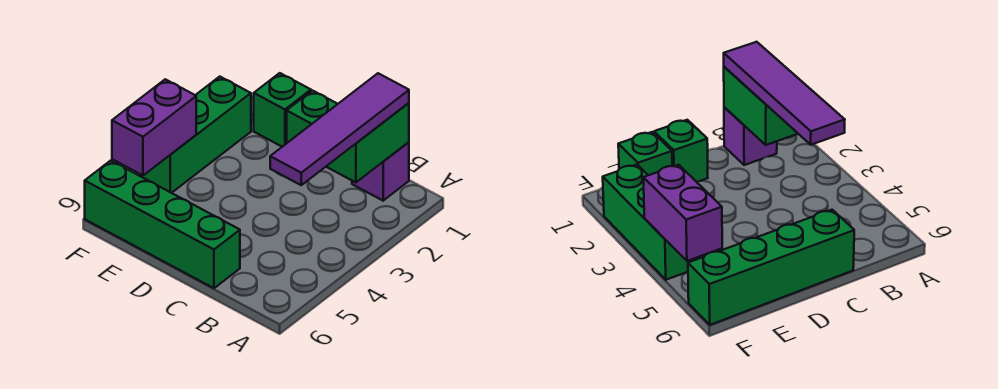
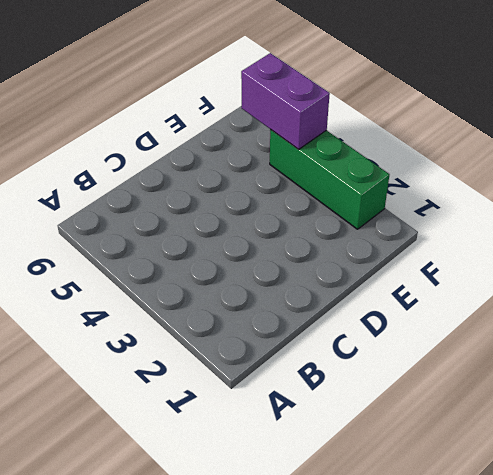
none -> purple 1x1 brick [352,142,409,201]
none -> green 1x4 brick [85,161,240,288]

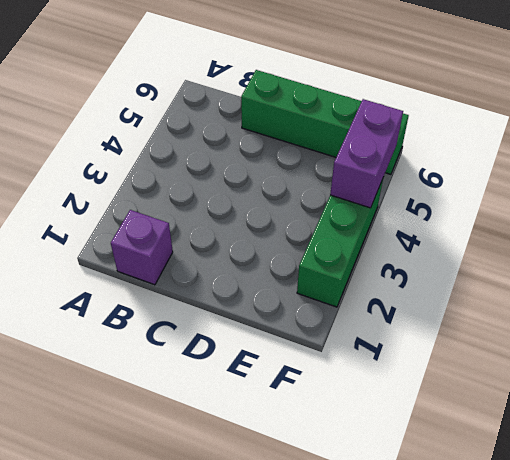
none -> green 1x1 brick [287,91,337,143]
none -> green 1x1 brick [254,73,311,147]

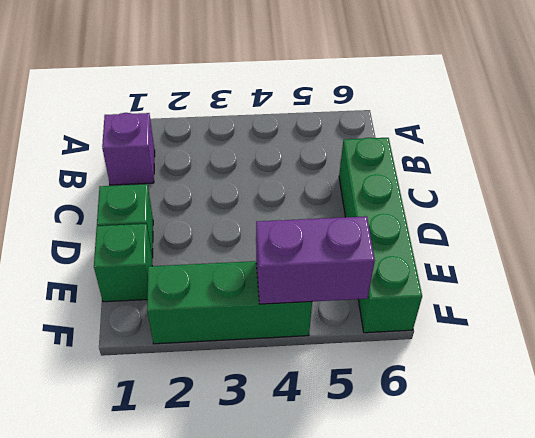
none -> green 1x2 brick [326,103,409,182]
none -> purple 1x4 tile [270,73,409,185]

